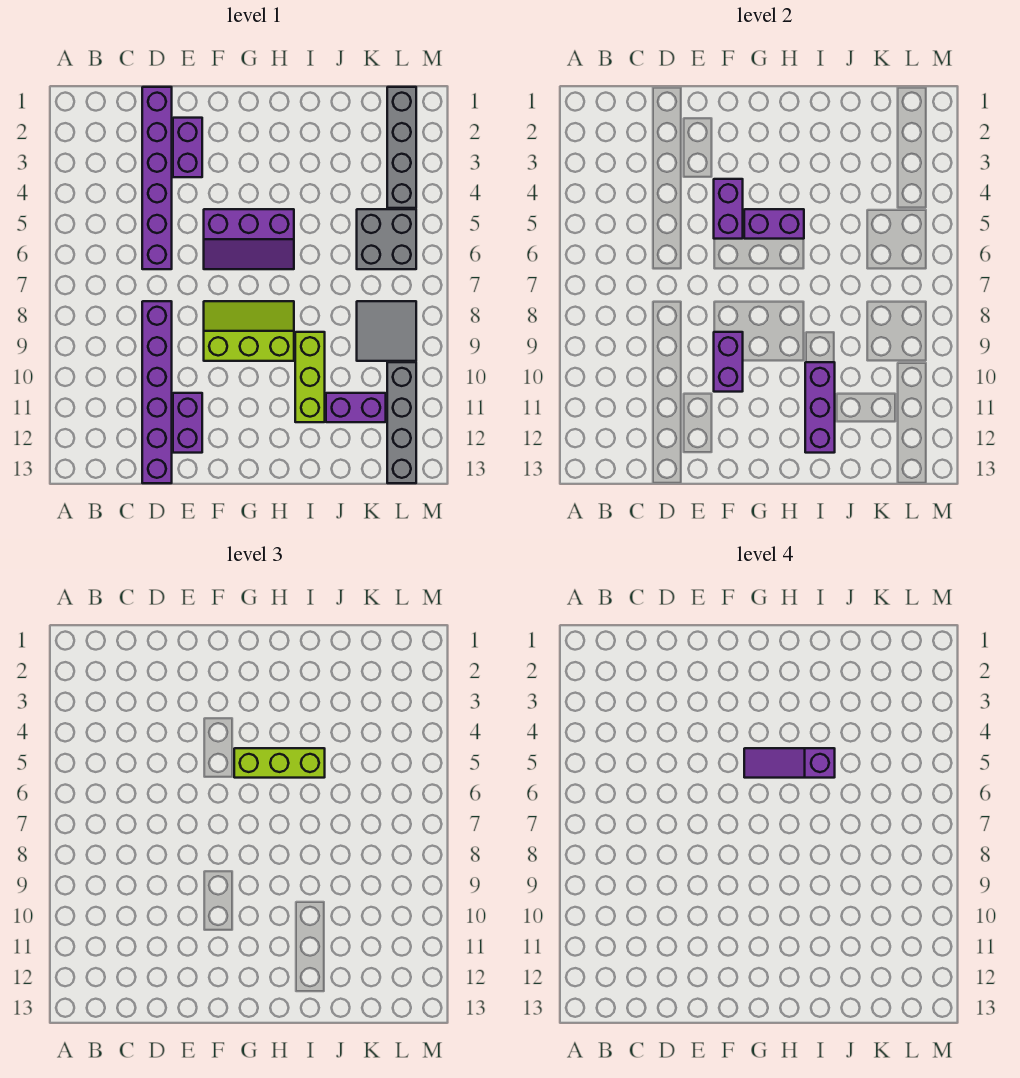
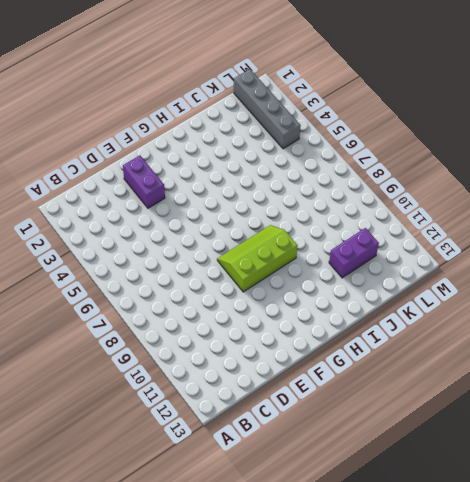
none -> purple 1x6 brick [142,87,172,269]
none -> purple 1x6 brick [142,301,172,483]
none -> purple 1x2 brick [173,393,202,453]

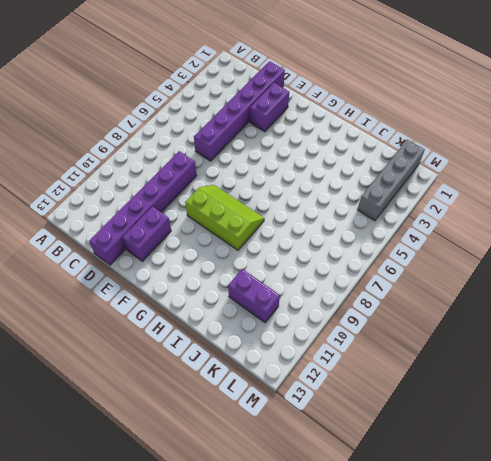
none -> purple 2x3 slope [204,209,294,269]
none -> lime 1x3 brick [295,332,325,422]
none -> grey 2x2 brick [357,209,416,269]

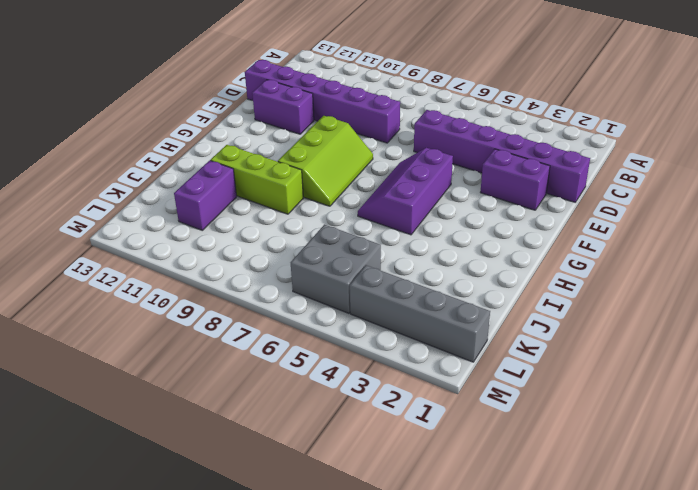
none -> grey 2x2 tile [357,301,416,361]
none -> grey 1x4 brick [387,362,416,483]
none -> purple 1x2 brick [714,179,743,239]

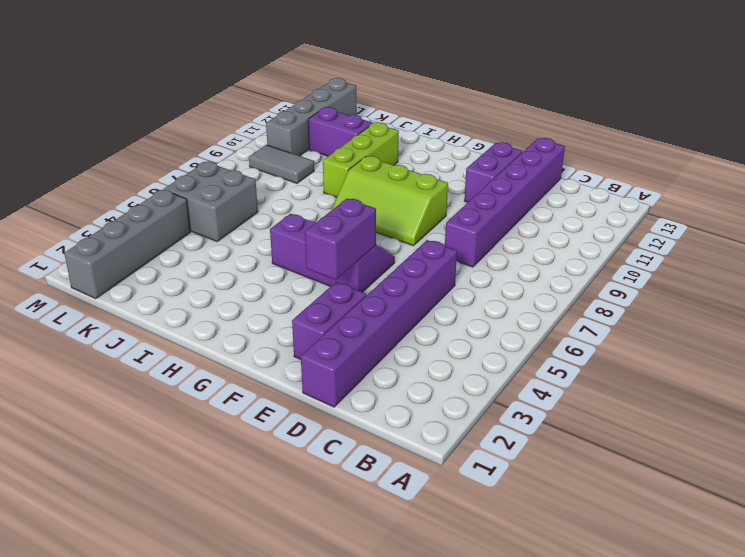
grey 1x2 tile [249,145,314,183] -> grey 2x2 tile [357,301,416,361]
none -> purple 1x2 brick [714,332,743,392]
none -> purple 1x2 brick [744,209,804,239]
none -> purple 1x3 brick [805,362,835,453]

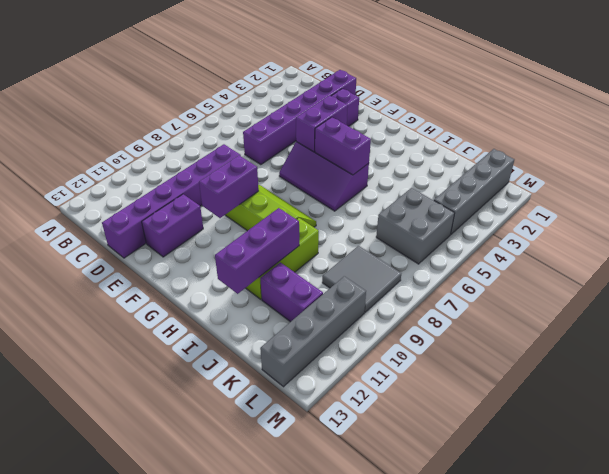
none -> lime 1x3 brick [234,748,325,778]
none -> purple 1x3 slope [744,748,835,778]

